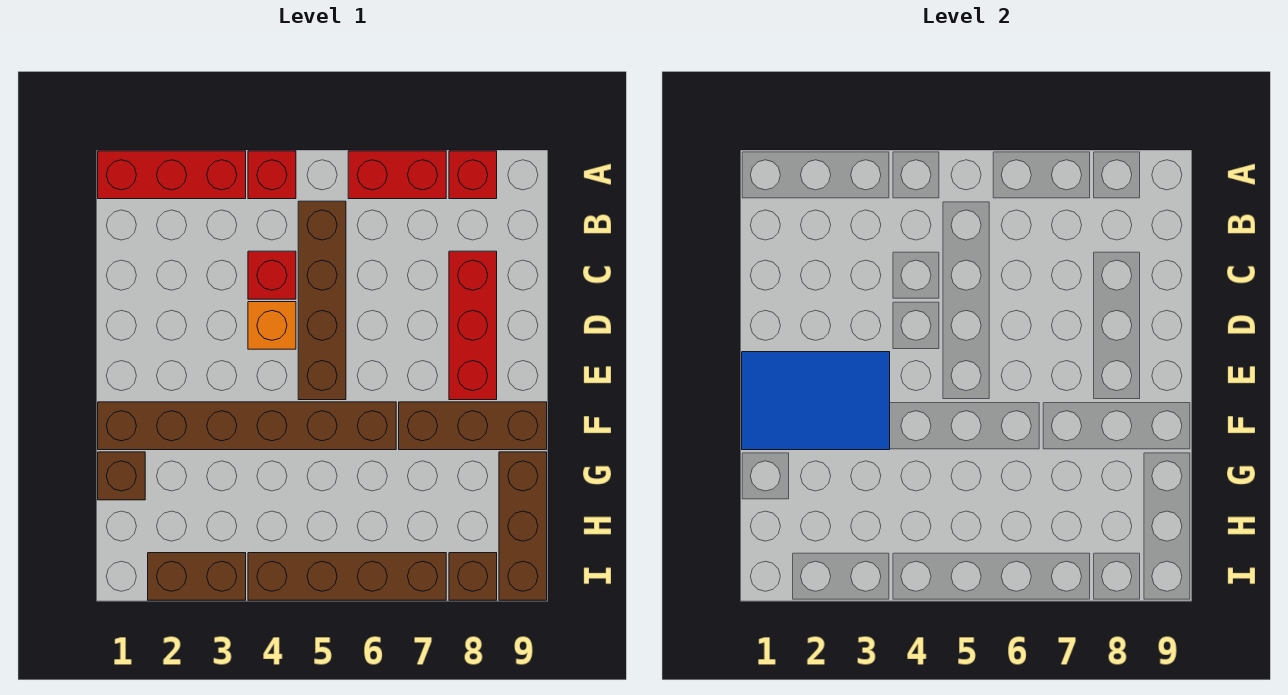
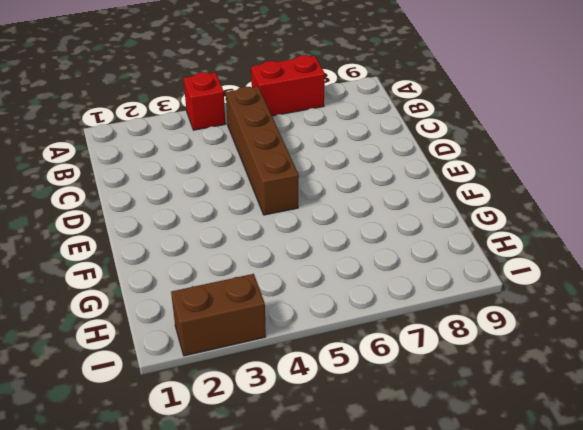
none -> red 1x3 brick [98,151,246,199]
none -> red 1x1 brick [449,151,497,199]
none -> red 1x1 brick [248,251,296,299]

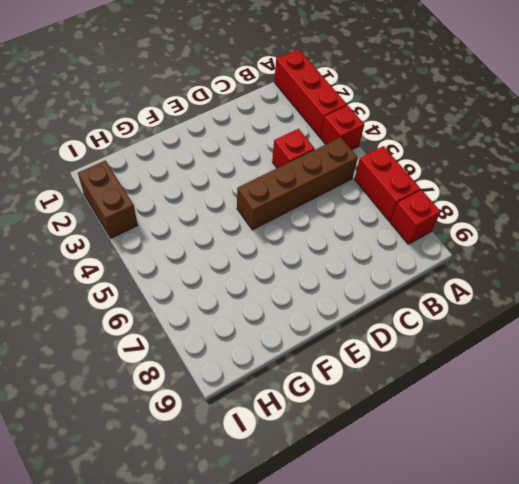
none -> red 1x3 brick [449,251,497,400]
none -> orange 1x1 brick [248,302,296,349]
none -> brown 1x6 brick [98,402,396,450]

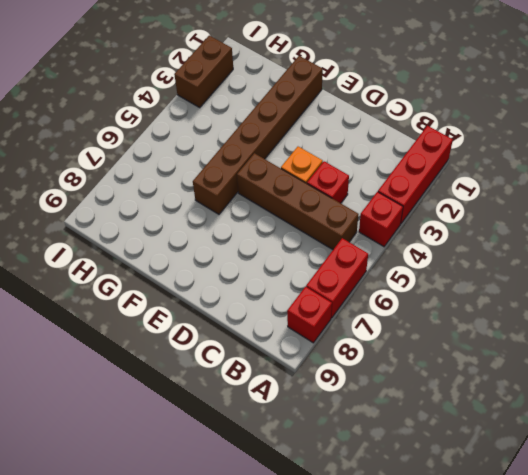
none -> red 1x3 brick [449,251,497,400]
none -> brown 1x3 brick [399,402,547,450]
none -> brown 1x1 brick [98,452,145,500]

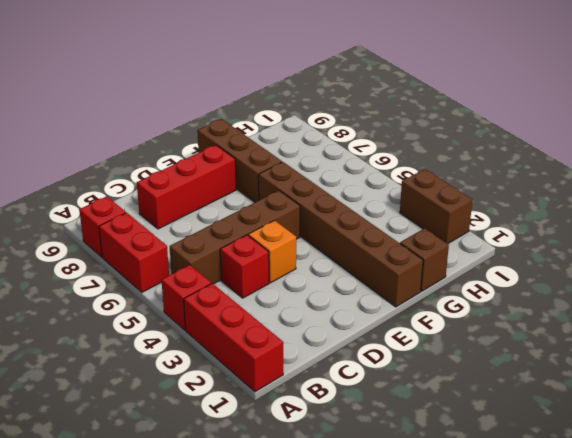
none -> brown 1x3 brick [499,452,547,600]
none -> brown 1x4 brick [248,553,446,600]
none -> brown 1x1 brick [449,553,497,600]

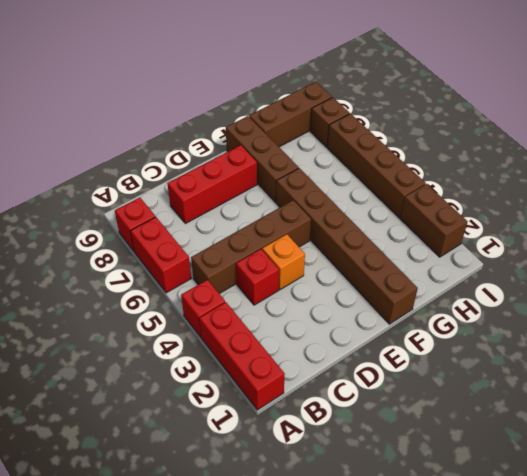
none -> brown 1x1 brick [98,452,145,500]
none -> blue 2x3 tile [742,352,890,450]

